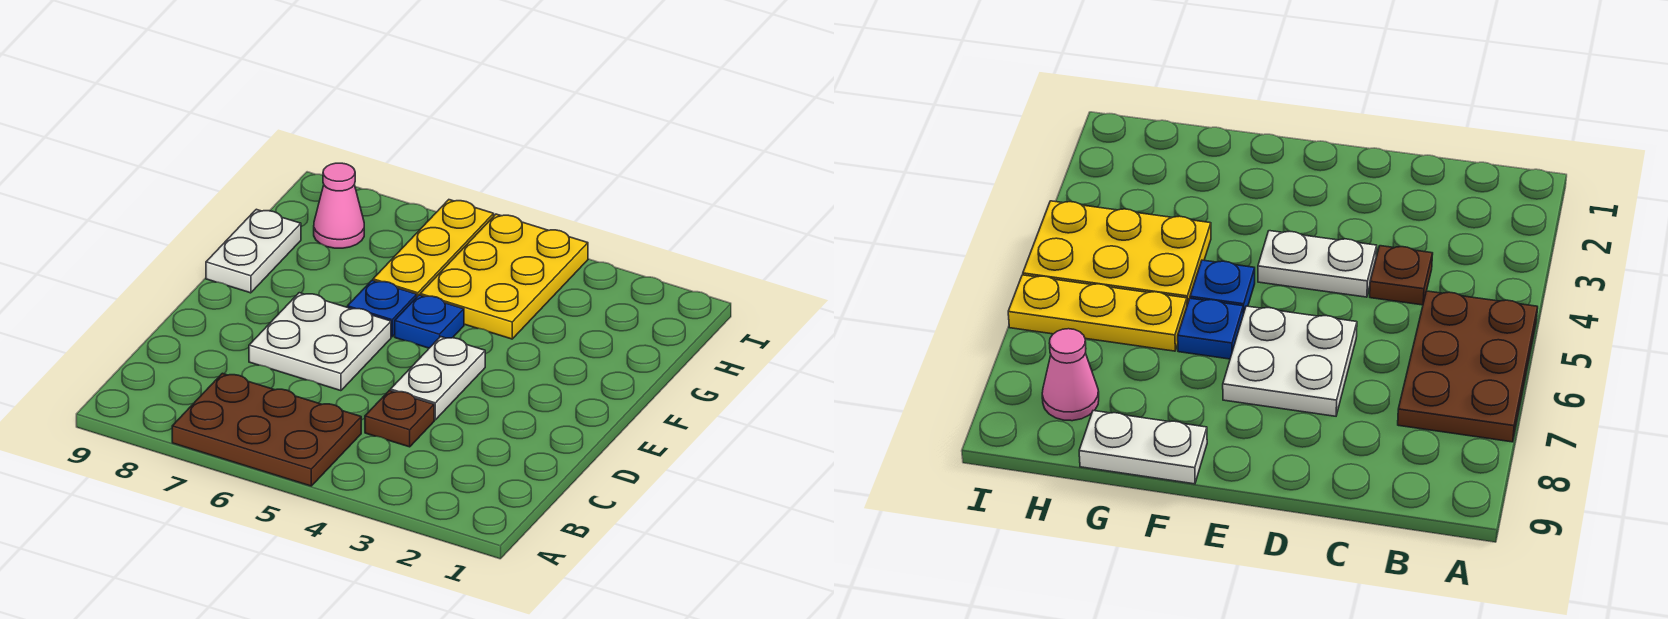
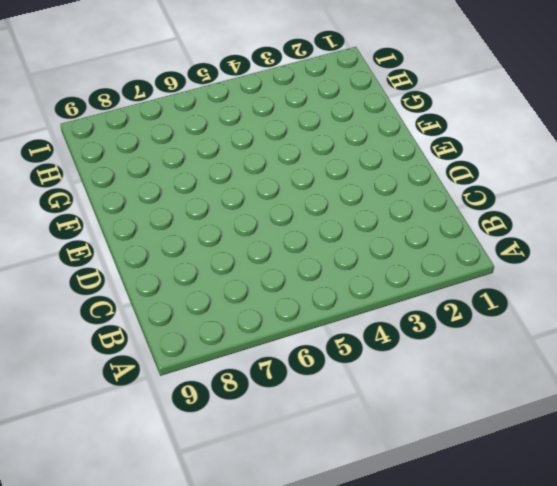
none -> brown 2x3 plate [172,373,361,486]
none -> brown 1x1 plate [365,390,434,447]

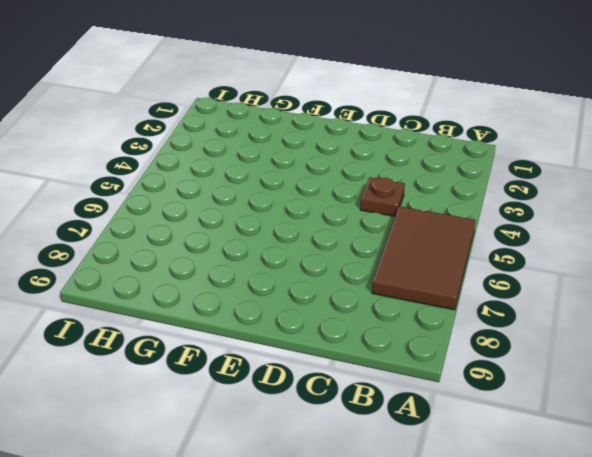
brown 2x3 tile [372,206,476,310] -> brown 2x3 plate [172,373,361,486]
none -> white 1x2 plate [391,337,485,420]
none -> white 2x2 plate [249,293,391,391]

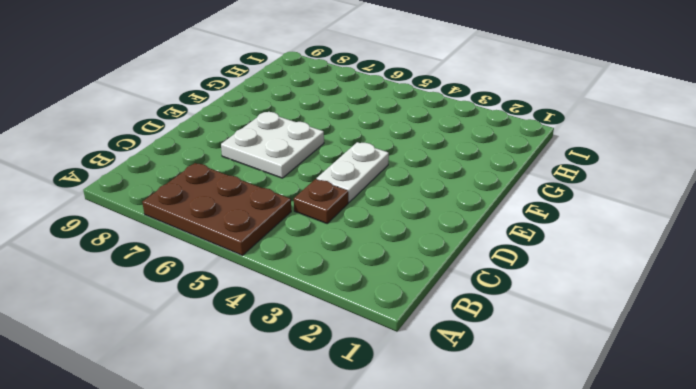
none -> blue 1x1 plate [395,295,464,348]
none -> blue 1x1 plate [347,280,417,337]

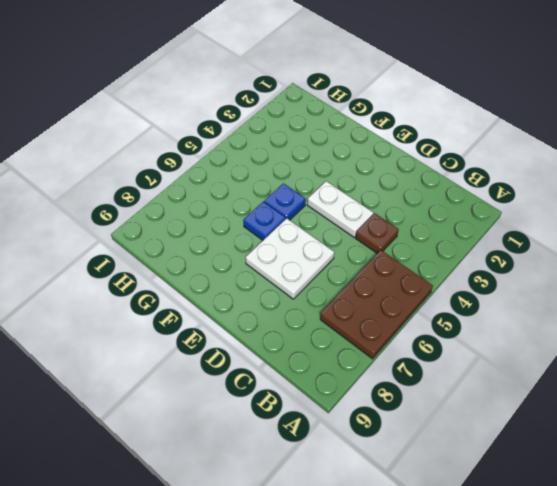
none -> white 1x2 plate [206,209,301,293]
none -> yellow 2x3 plate [420,214,588,339]

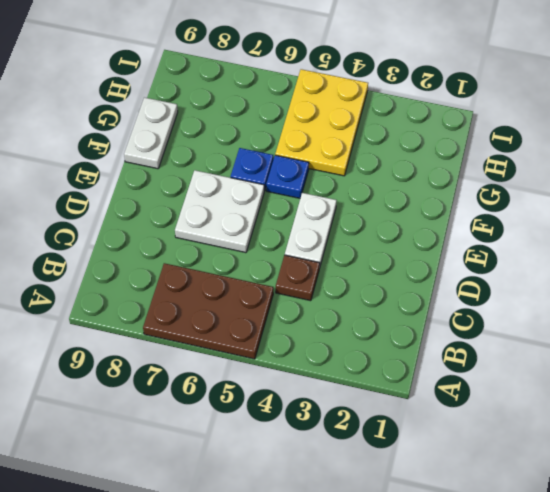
none -> yellow 1x3 plate [373,200,494,296]
none -> pink 1x1 cone [314,163,364,248]

